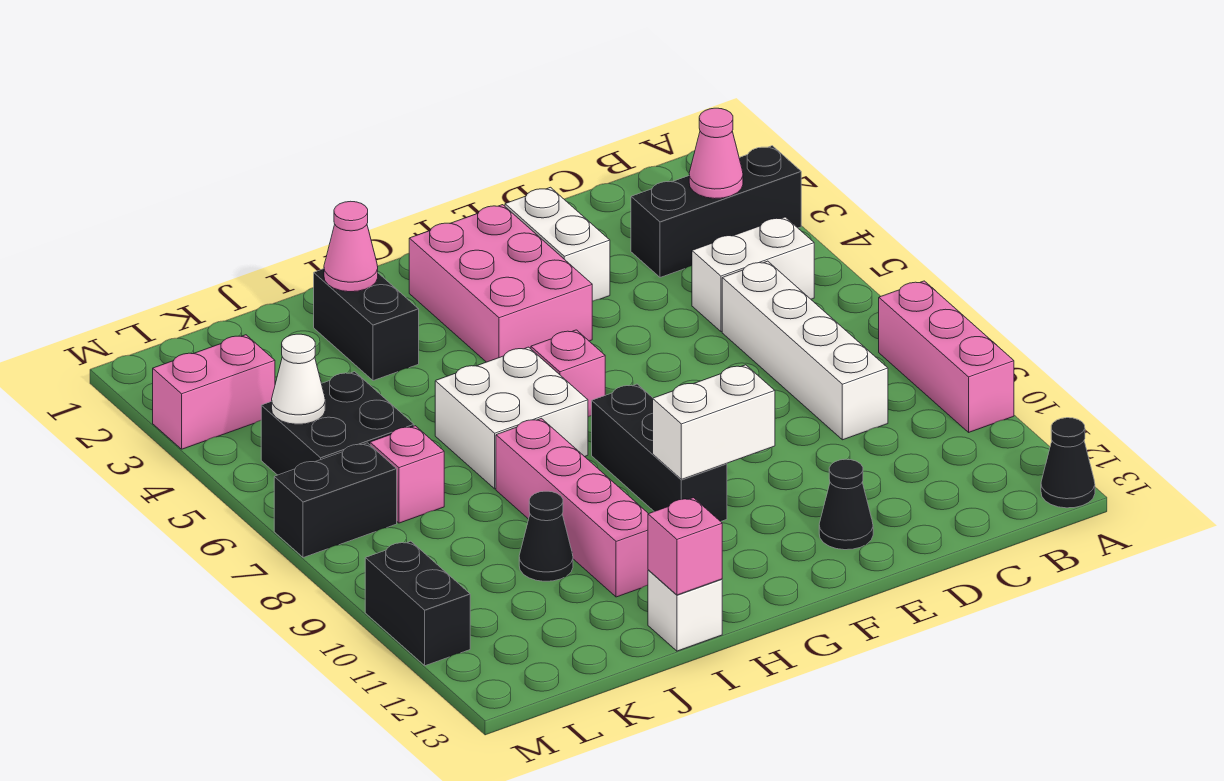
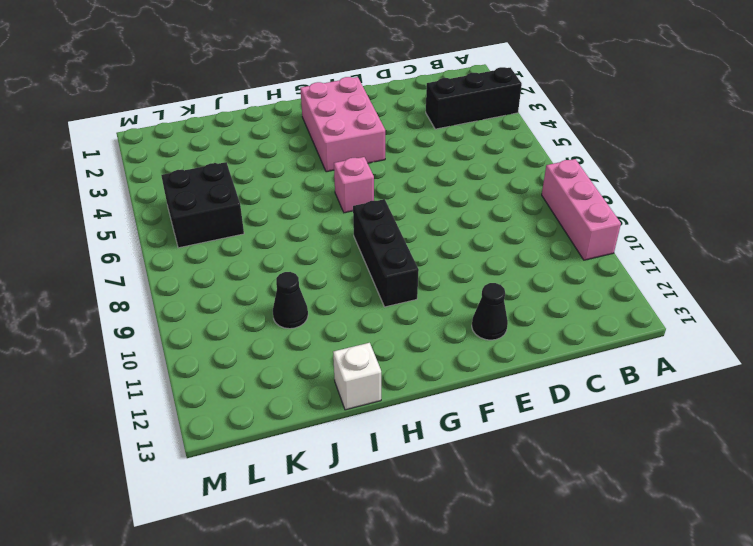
none -> black 1x1 cone [1041,418,1095,508]
none -> white 1x2 brick [692,217,814,332]
none -> white 1x4 brick [722,261,888,440]

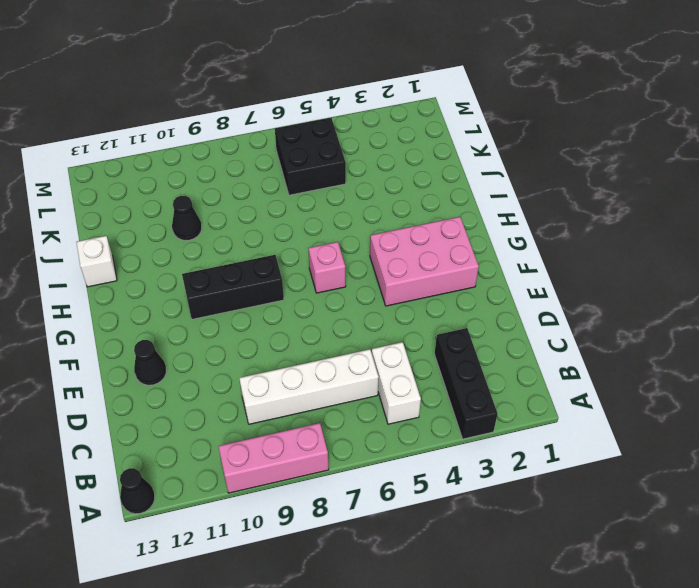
none -> white 1x2 brick [505,187,610,301]
none -> white 2x2 brick [435,347,588,489]
none -> black 1x2 brick [314,269,419,381]

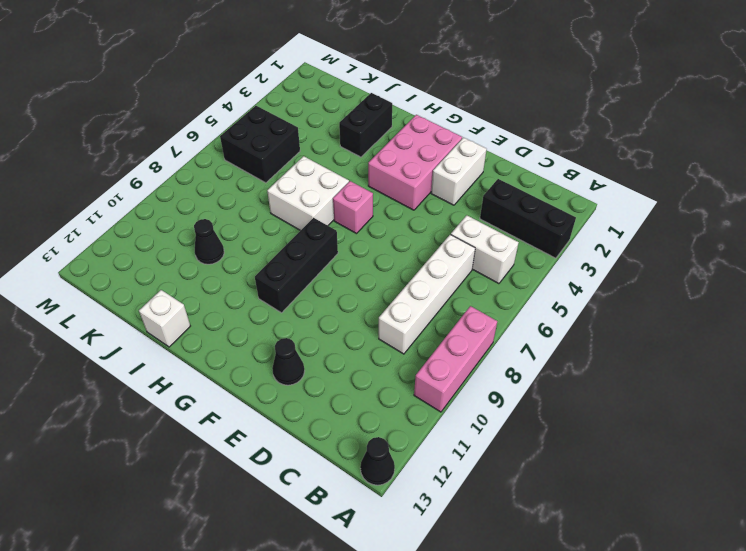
none -> pink 1x4 brick [496,418,648,597]
none -> pink 1x1 brick [370,426,444,523]
none -> pink 1x2 brick [153,335,275,449]

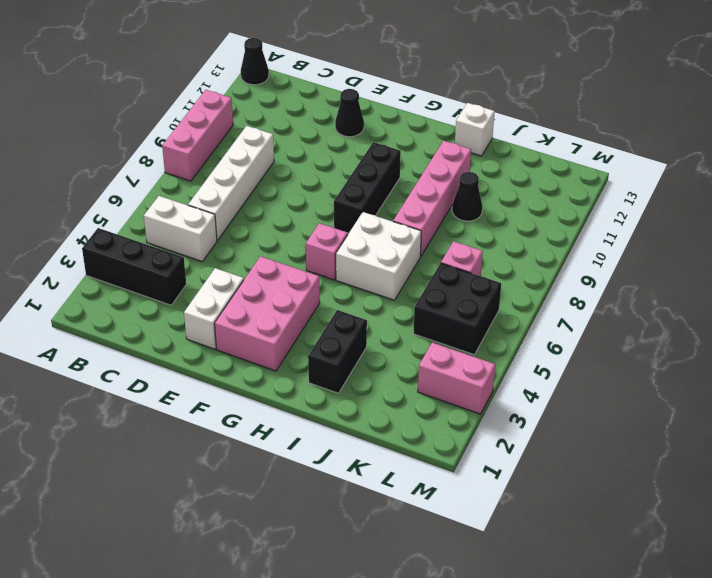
none -> black 1x2 brick [274,443,397,558]
none -> black 1x2 brick [365,541,470,666]
none -> pink 1x1 cone [689,108,743,199]

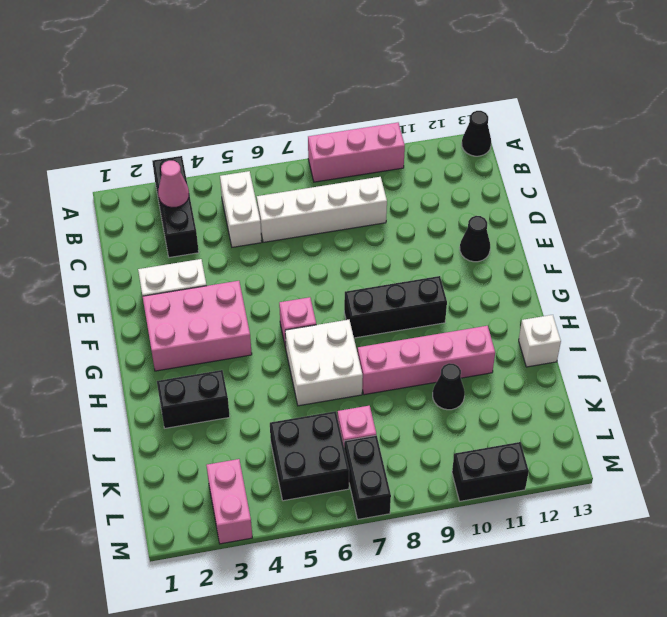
none -> white 1x2 brick [653,365,775,479]
none -> pink 1x1 cone [324,201,378,292]
none -> pink 1x1 brick [648,498,722,595]

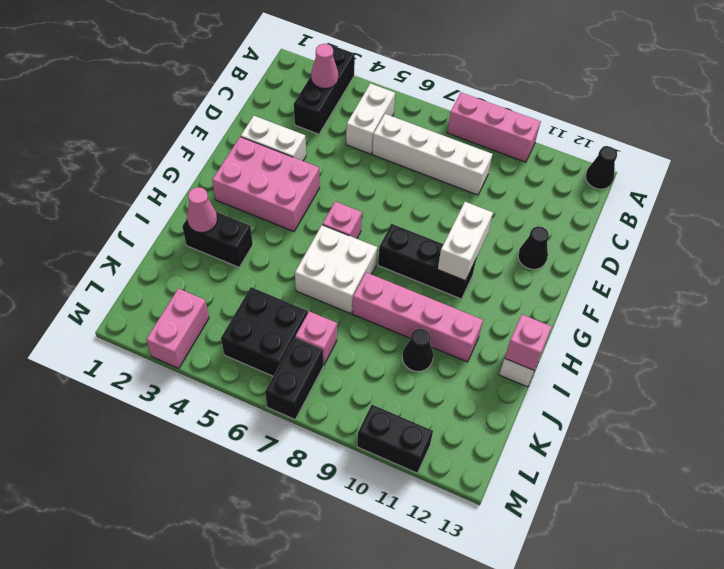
none -> white 1x1 cone [272,334,325,424]

